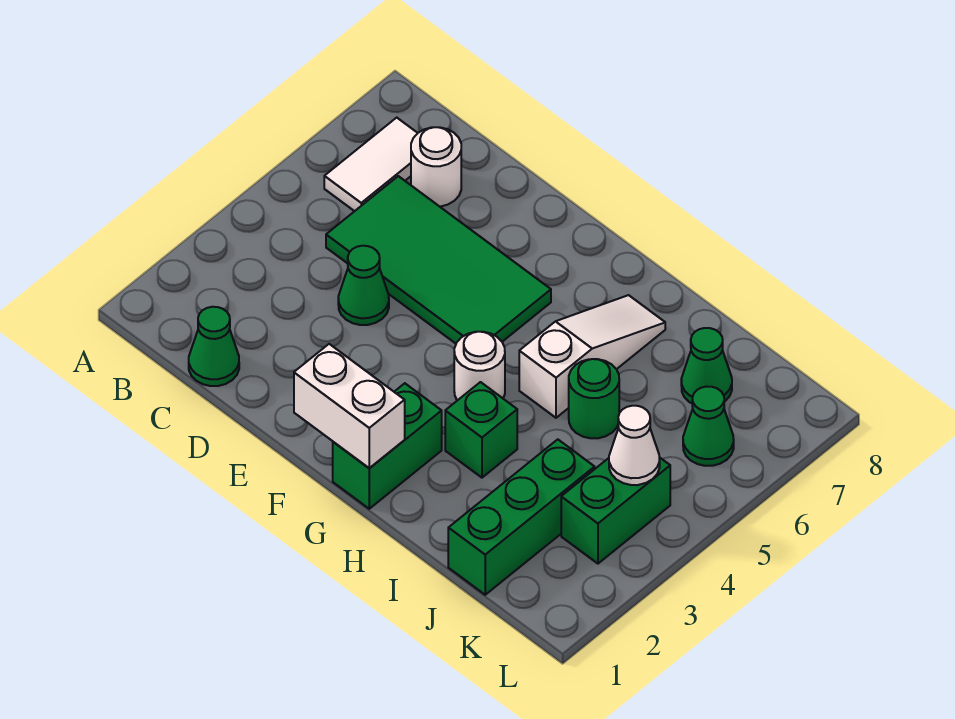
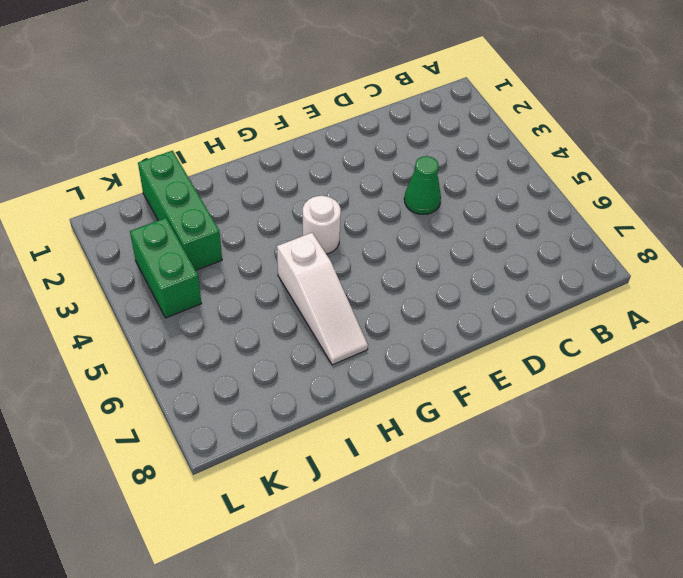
none -> white 1x2 tile [324,118,417,211]
none -> green 1x1 cone [189,307,239,386]
none -> green 2x4 tile [326,176,551,344]

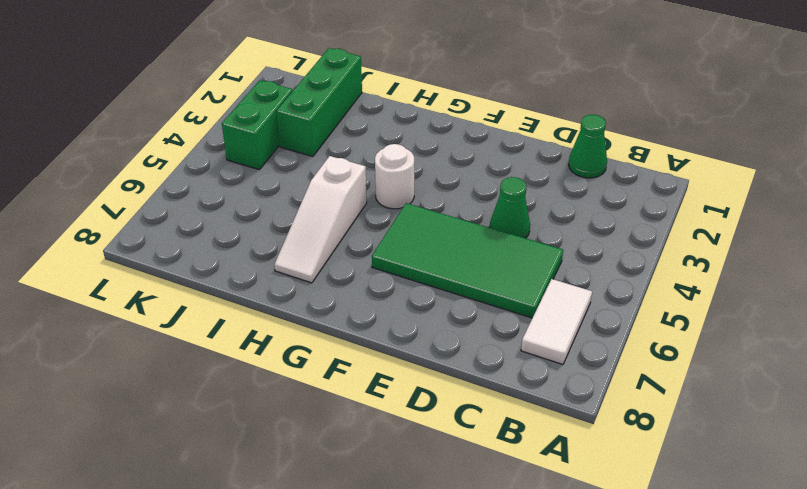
none -> white 1x1 round brick [411,127,461,207]
none -> green 1x2 brick [333,383,442,509]
none -> green 1x1 brick [445,382,517,478]

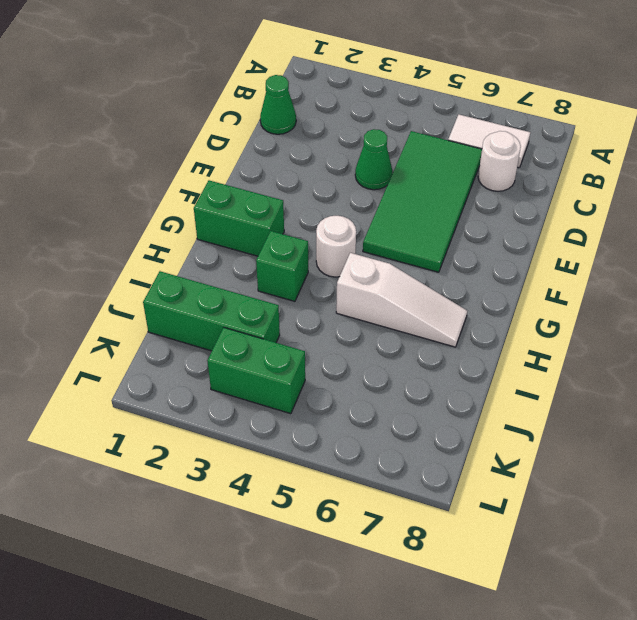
none -> green 1x1 round brick [569,359,619,438]
none -> green 1x1 cone [681,328,732,403]
none -> green 1x1 cone [683,386,734,466]

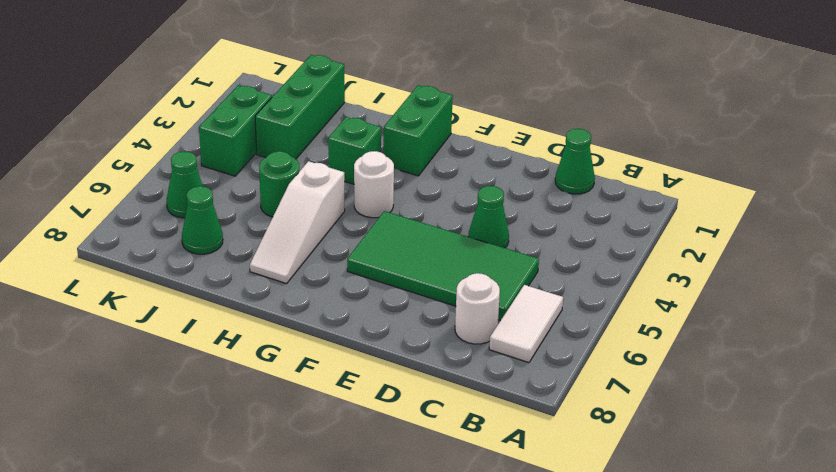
none -> white 1x2 brick [294,344,405,468]
none -> white 1x1 cone [609,406,660,485]

